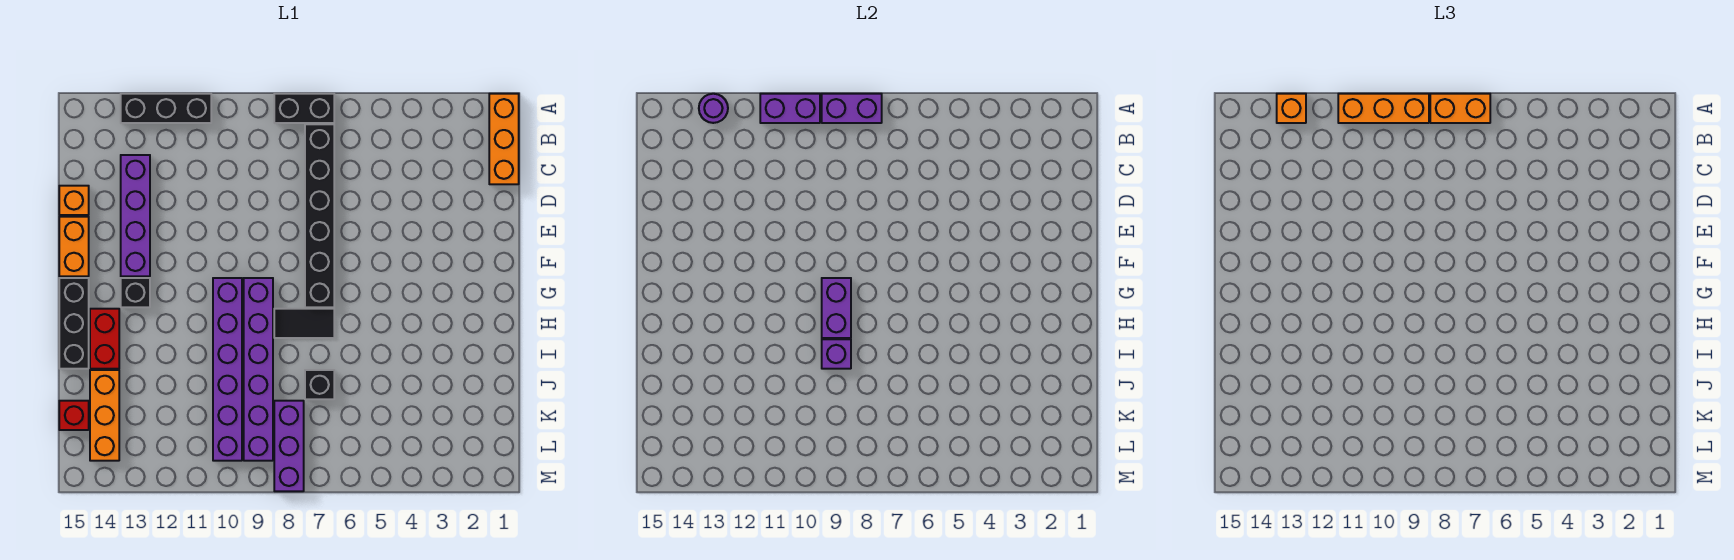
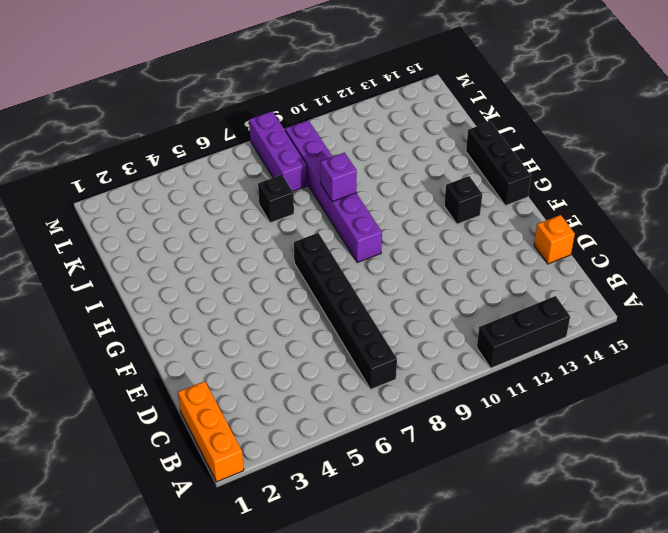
none -> black 1x2 brick [274,94,334,123]
none -> purple 1x4 brick [121,155,150,276]
none -> orange 1x2 brick [59,217,89,276]

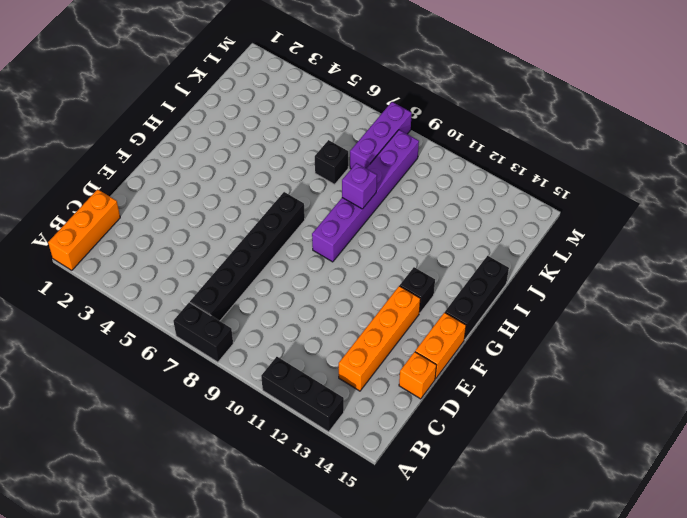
orange 1x4 brick [339,286,420,391] -> purple 1x4 brick [121,155,150,276]
none -> purple 1x6 brick [213,278,242,461]
none -> black 1x2 tile [274,309,334,338]
none -> red 1x2 brick [90,309,119,369]

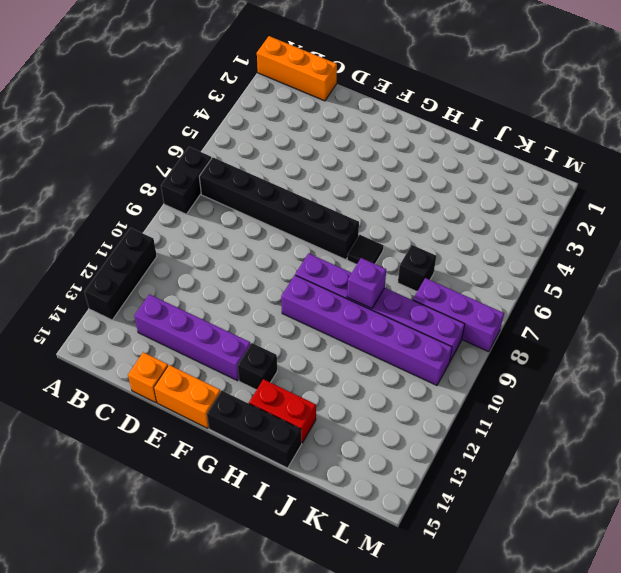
black 1x1 tile [347,235,384,265] -> black 1x2 tile [274,309,334,338]
none -> orange 1x3 brick [90,370,119,461]
none -> red 1x1 brick [59,401,89,430]
none -> purple 1x2 brick [822,94,882,123]

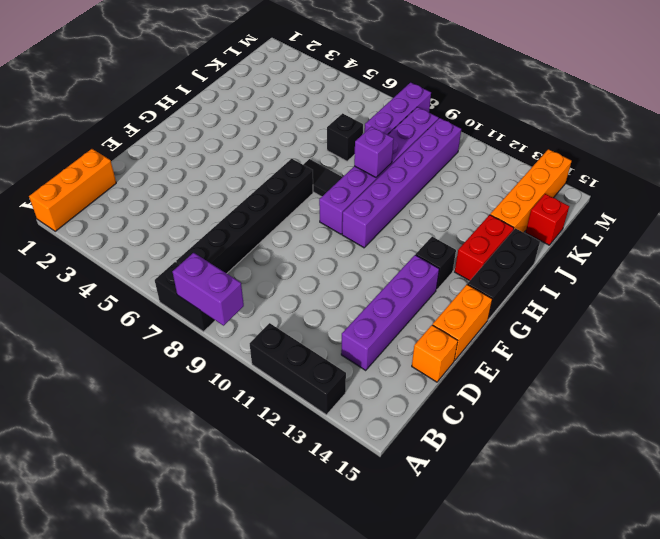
orange 1x4 brick [490,149,572,233] -> orange 1x3 brick [90,370,119,461]
none -> purple 1x2 brick [760,94,820,123]
none -> purple 1x1 round brick [699,94,728,123]
none -> purple 1x2 brick [822,278,851,338]

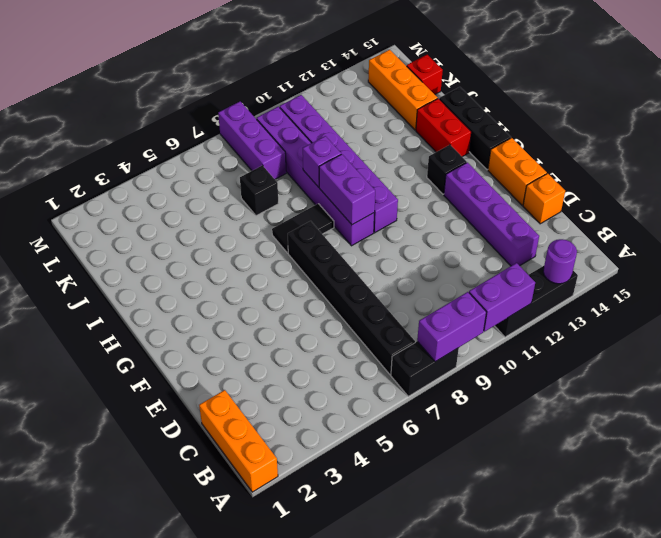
none -> orange 1x2 brick [1430,94,1490,123]
none -> orange 1x3 brick [1338,94,1429,123]
none -> orange 1x1 brick [1277,94,1306,123]

